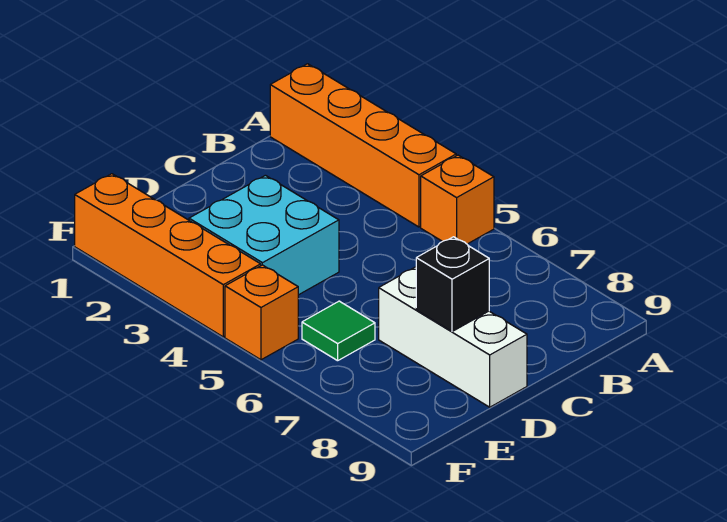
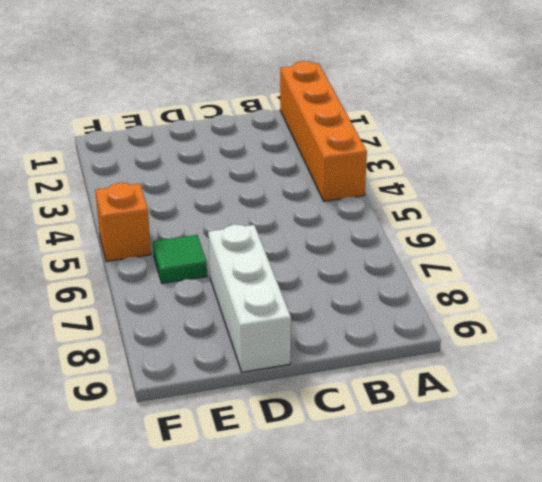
none -> orange 1x1 brick [421,155,494,244]
none -> cyan 2x2 brick [189,175,339,295]

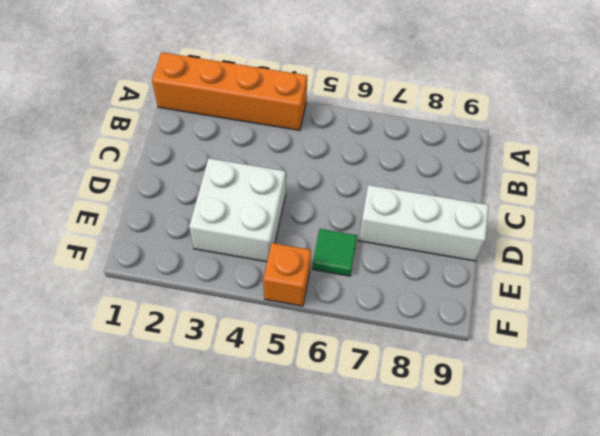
white 2x2 brick [189,158,286,262] -> cyan 2x2 brick [189,175,339,295]
none -> orange 1x1 brick [421,155,494,244]
none -> orange 1x4 brick [75,174,261,337]

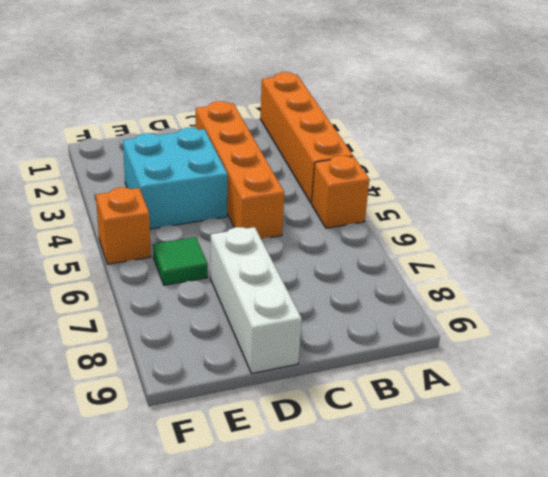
orange 1x4 brick [196,101,284,239] -> orange 1x4 brick moved to [75,174,261,337]
none -> black 1x1 brick [416,237,489,332]

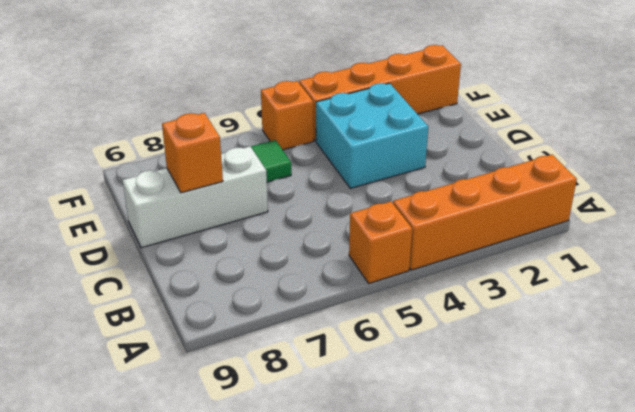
orange 1x1 brick [162,113,223,193] -> black 1x1 brick [416,237,489,332]

